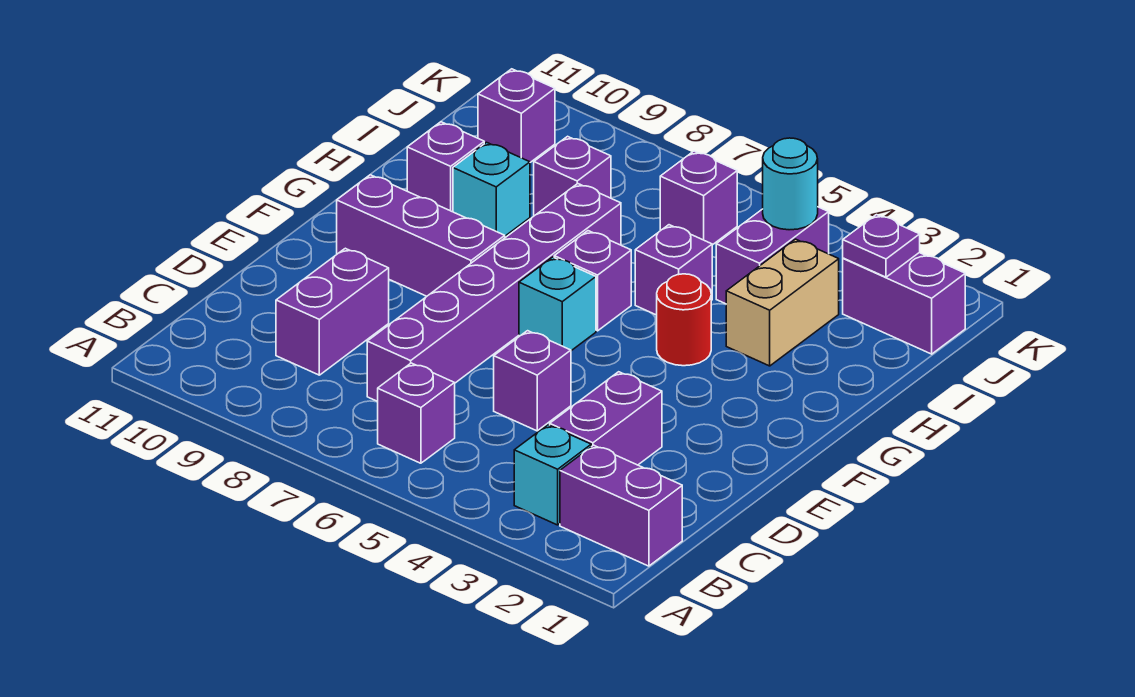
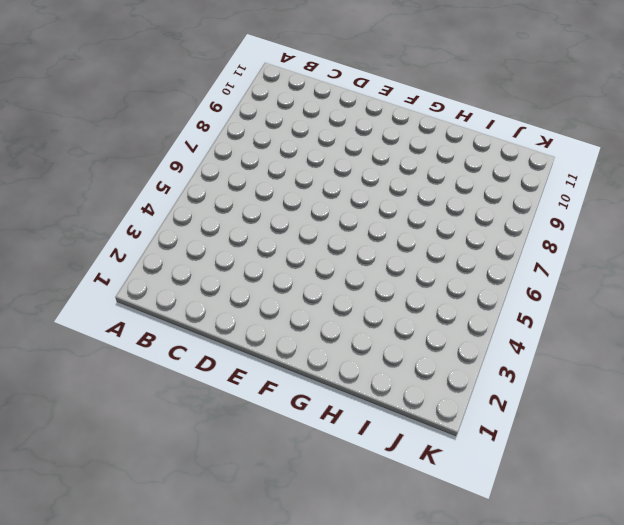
none -> purple 1x2 brick [560,445,682,566]
none -> cyan 1x1 brick [514,425,591,525]
none -> purple 1x1 brick [378,363,455,463]

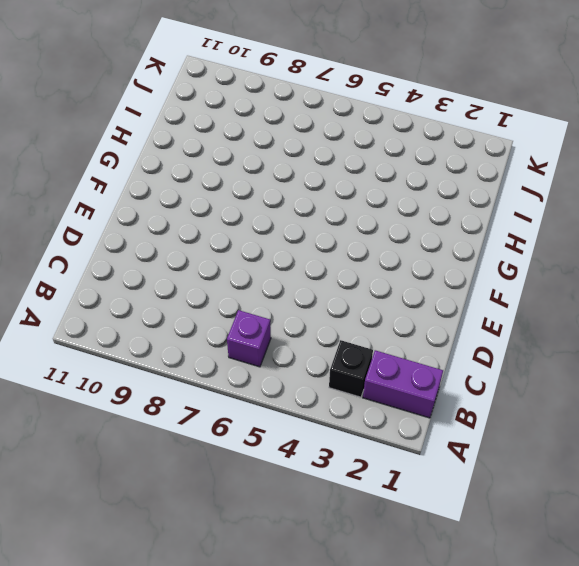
black 1x1 brick [329,340,373,397] -> cyan 1x1 brick [514,425,591,525]
none -> purple 1x2 brick [550,372,662,465]
none -> purple 1x6 brick [367,183,621,402]
none -> purple 1x2 brick [276,248,389,375]

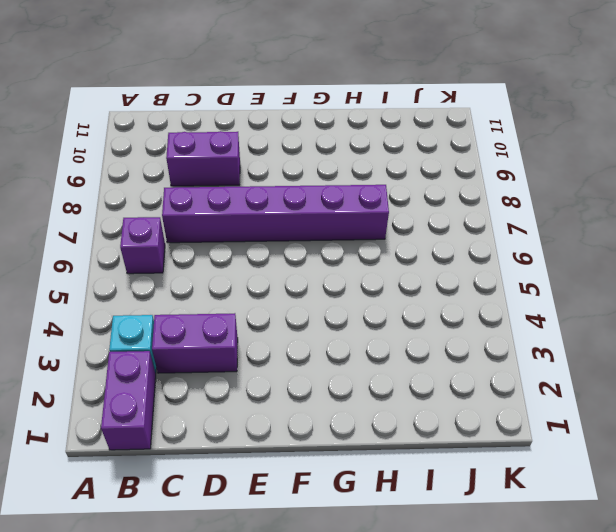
none -> purple 1x1 brick [494,331,571,431]
none -> cyan 1x1 brick [519,257,596,351]
none -> purple 1x3 brick [337,175,505,296]

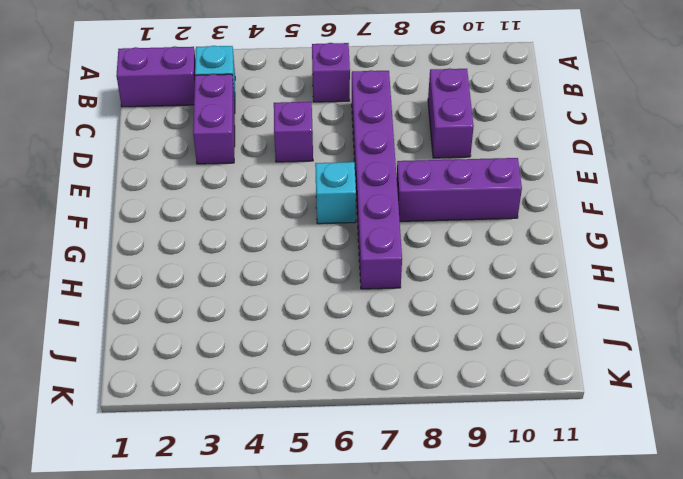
none -> red 1x1 round brick [657,274,711,366]
none -> purple 1x1 brick [554,231,631,331]
none -> tan 1x2 brick [726,239,839,366]

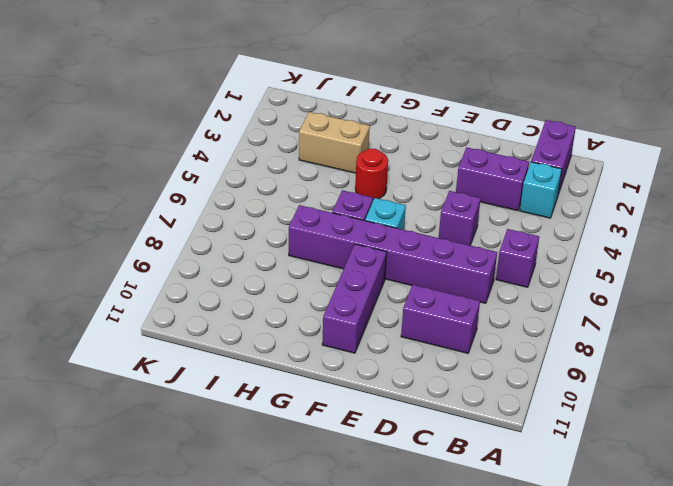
none -> purple 1x1 brick [635,225,712,315]
none -> cyan 1x1 brick [453,142,530,236]
none -> purple 1x1 brick [407,122,484,212]

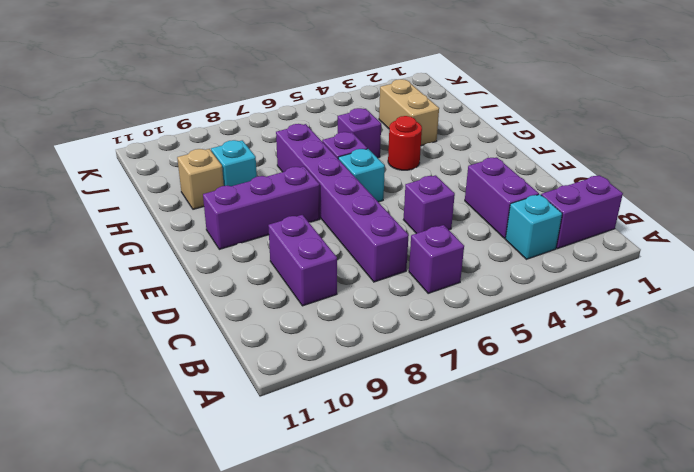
tan 1x1 brick [177,149,224,209] -> purple 1x1 brick [407,122,484,212]
none -> purple 1x2 brick [716,207,829,304]
none -> purple 1x1 brick [534,136,611,216]
none -> purple 1x2 brick [843,253,965,354]

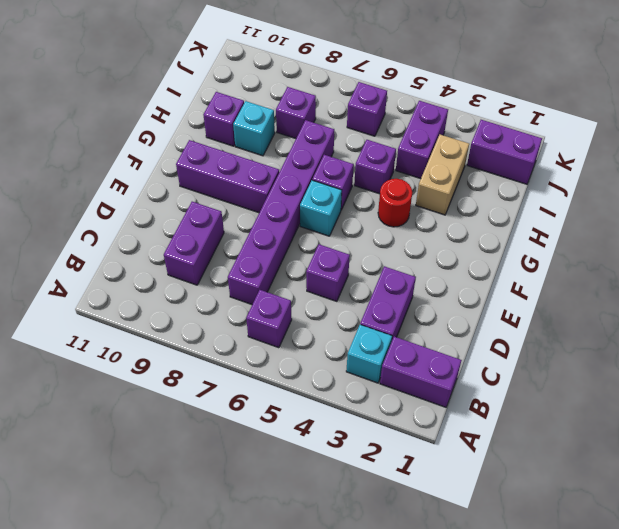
none -> purple 1x1 brick [478,69,555,162]
none -> purple 1x1 plate [843,215,920,277]
none -> cyan 1x1 round brick [763,138,818,230]

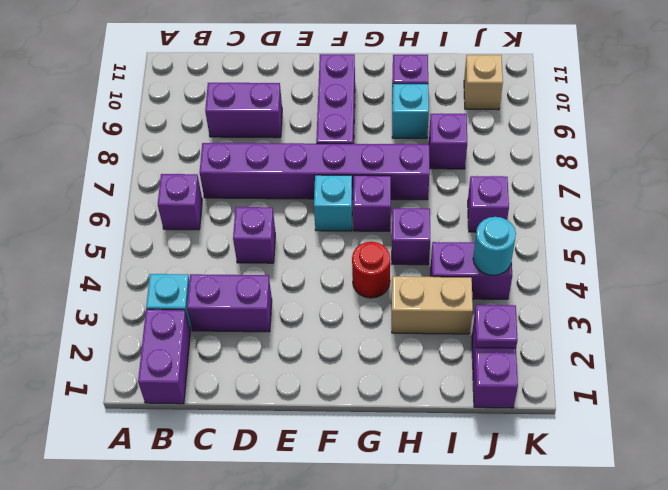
tan 1x1 brick [464,55,503,110] -> purple 1x1 brick [478,69,555,162]

